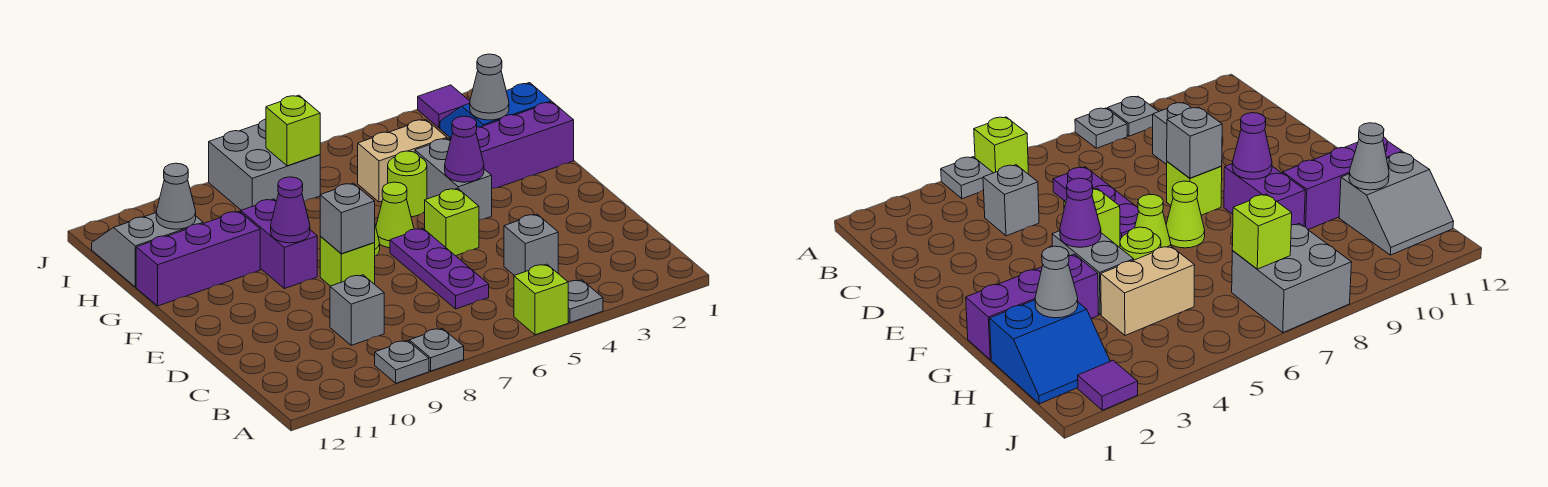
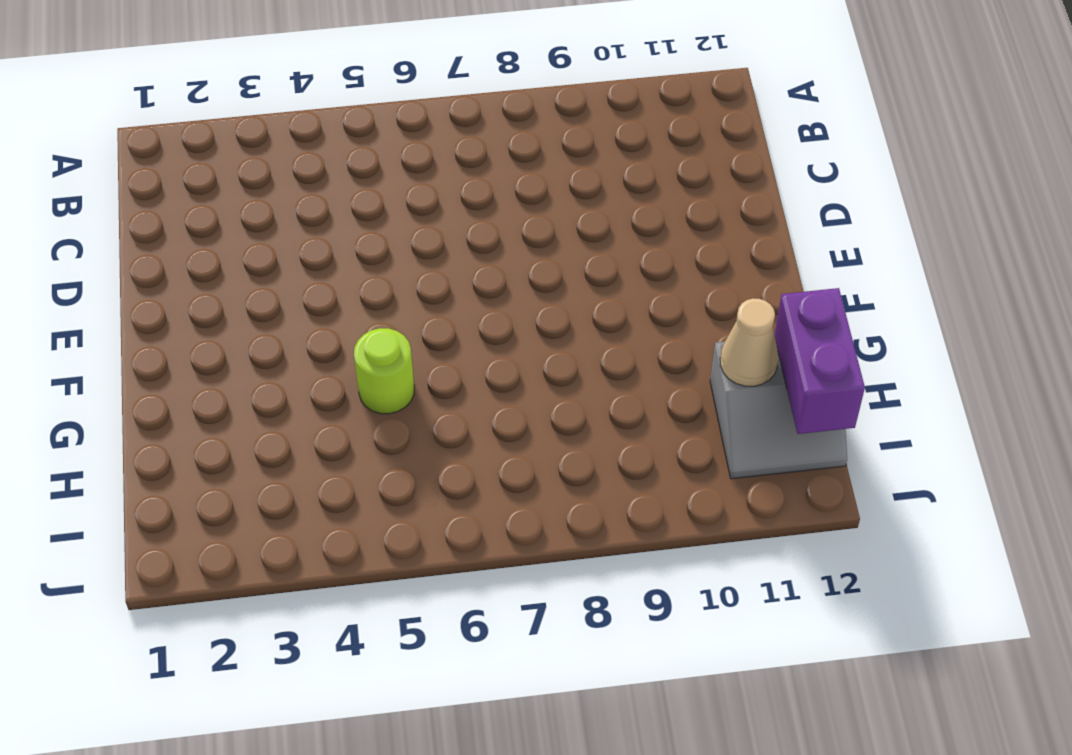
tan 1x1 cone [720,298,778,386] -> grey 1x1 cone [156,163,196,229]
purple 1x2 brick [775,288,865,434] -> purple 1x2 brick moved to [241,199,317,289]
none -> grey 1x1 plate [568,280,603,323]
none -> lime 1x1 brick [514,264,568,335]
none -> grey 1x1 plate [409,328,464,371]

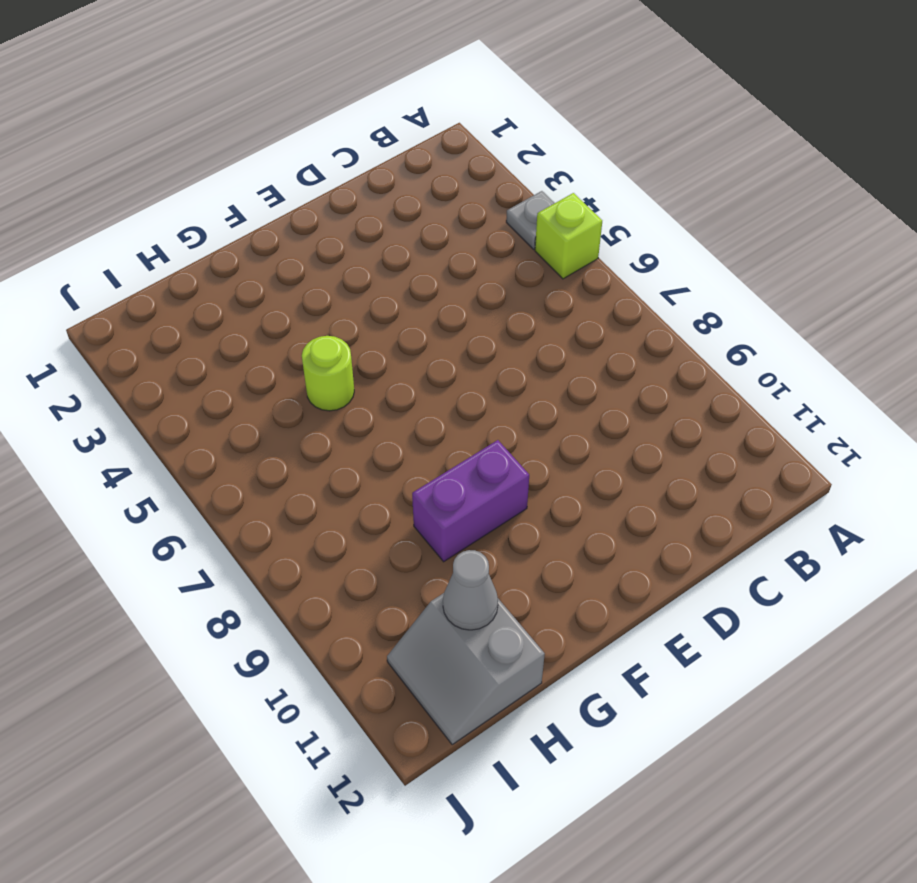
none -> grey 1x1 plate [409,328,464,371]
none -> grey 1x1 plate [375,341,429,383]
none -> grey 1x1 brick [504,214,558,275]

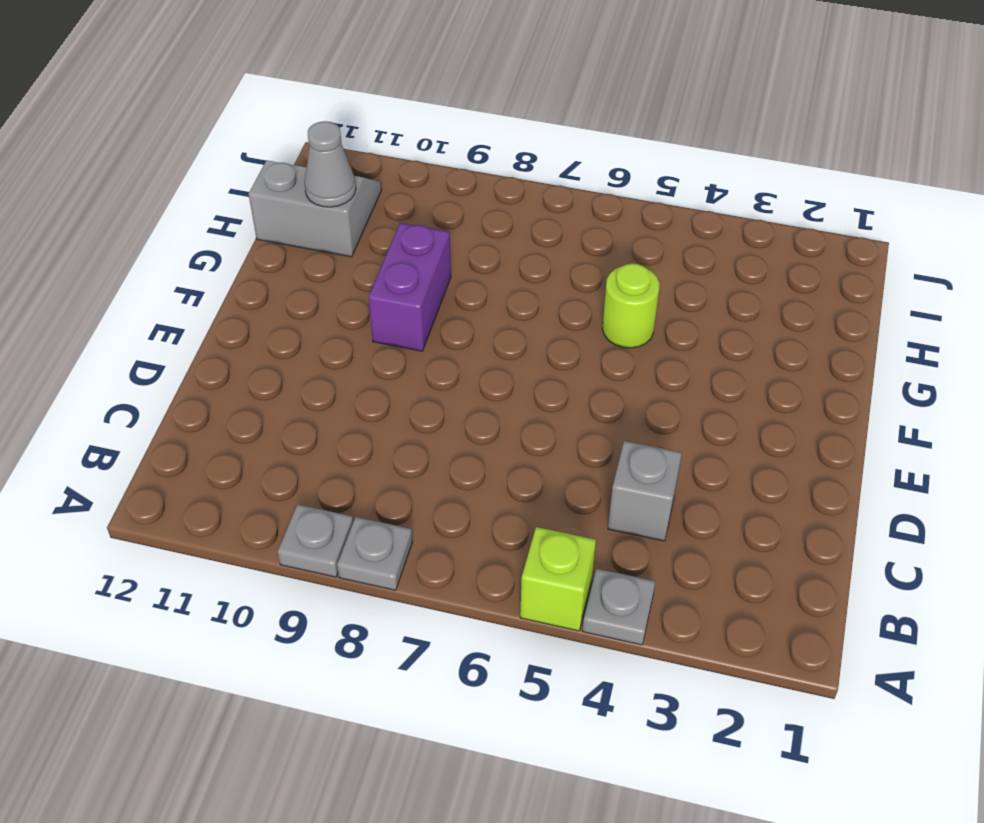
none -> purple 1x3 plate [390,228,489,309]
none -> grey 1x1 brick [330,275,384,345]
none -> lime 1x1 brick [425,188,479,256]

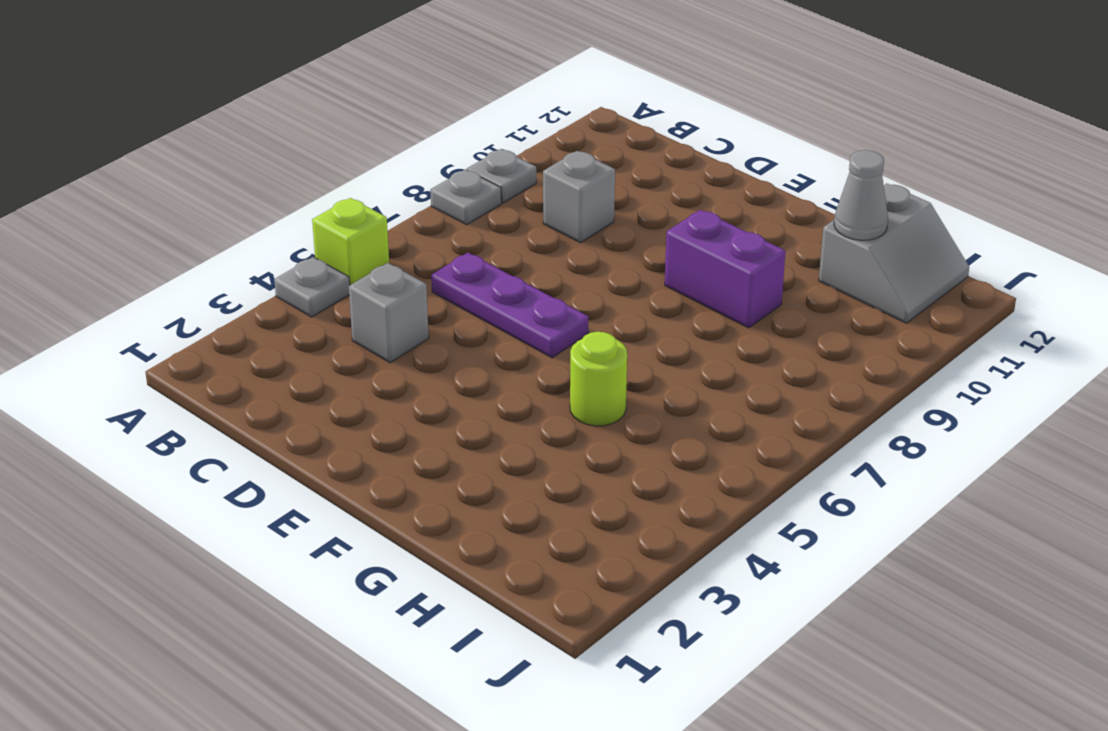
none -> lime 1x1 brick [425,188,479,256]
none -> lime 1x1 brick [320,237,375,286]
none -> grey 1x2 brick [415,138,492,220]

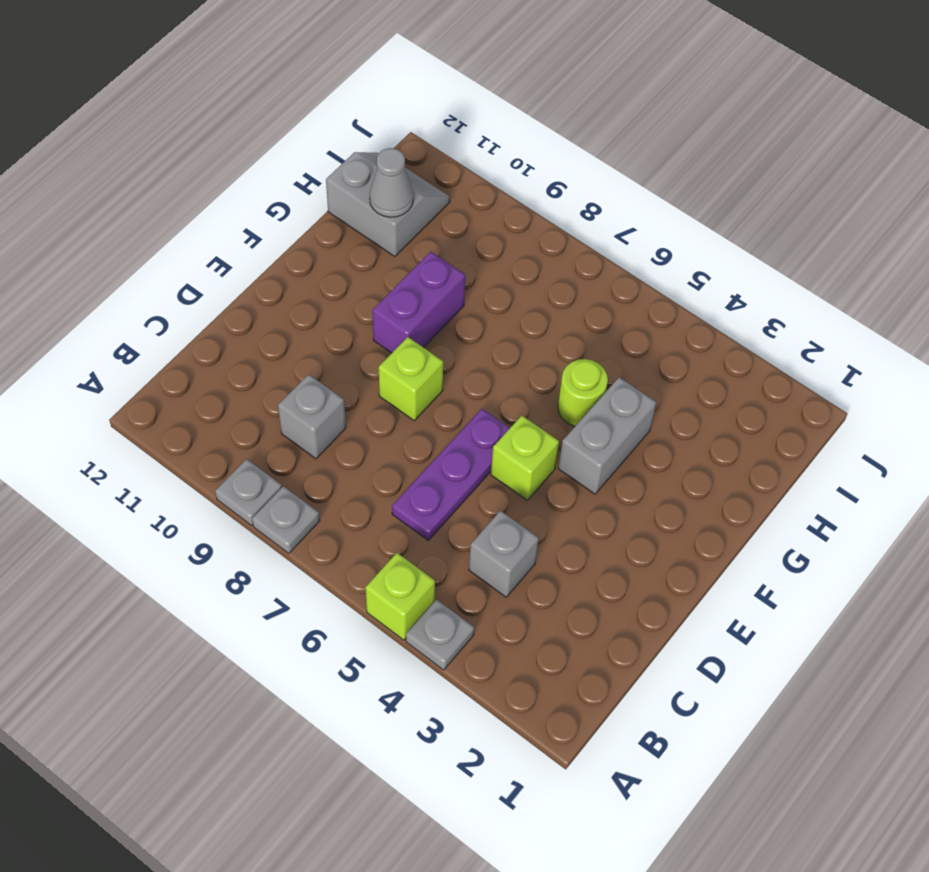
none -> lime 1x1 cone [376,182,414,248]
none -> lime 1x1 cone [1166,181,1205,248]
none -> purple 1x3 brick [450,102,574,188]

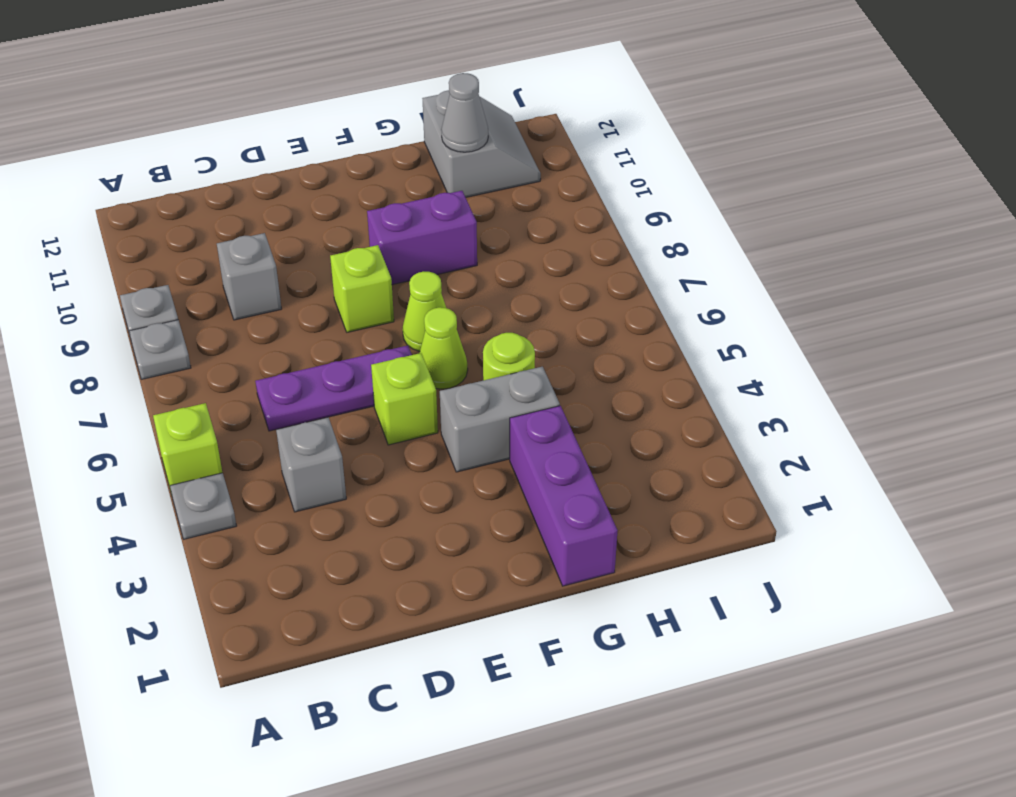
none -> purple 1x3 brick [136,211,260,306]
none -> blue 2x2 slope [440,83,551,137]
none -> tan 1x2 brick [358,119,447,202]

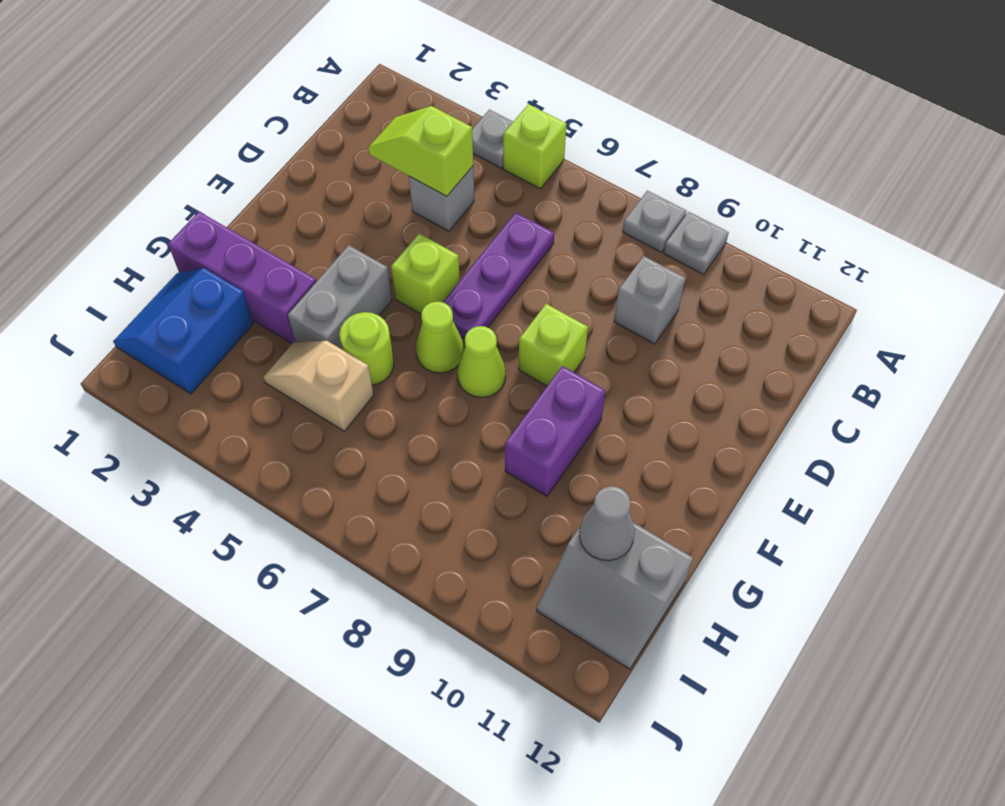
lime 1x2 slope [368,106,473,196] -> none
blue 2x2 slope [113,268,254,394] -> blue 2x2 slope turned to [440,83,551,137]
tan 1x2 slope [263,341,374,431] -> tan 1x2 brick [358,119,447,202]
none -> purple 1x3 brick [136,211,260,306]
none -> grey 2x2 brick [209,119,320,210]
none -> purple 1x1 tile [418,85,470,128]

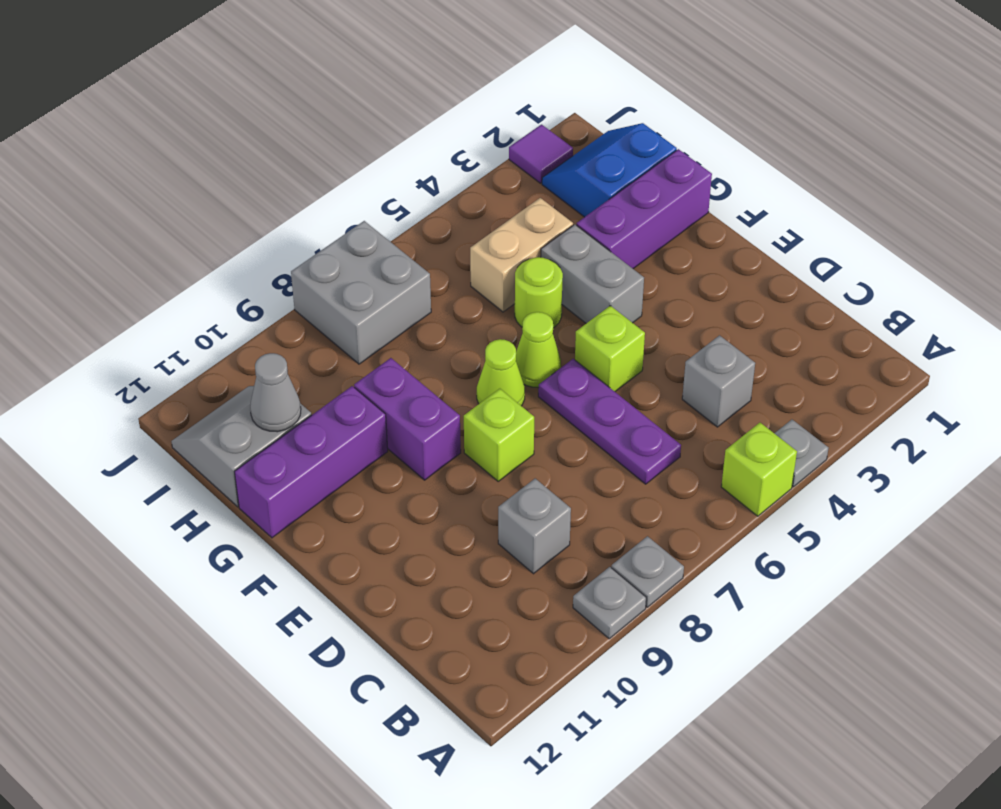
none -> grey 1x1 brick [320,183,375,254]
none -> purple 1x1 cone [445,116,484,182]
none -> purple 1x1 cone [271,177,310,243]

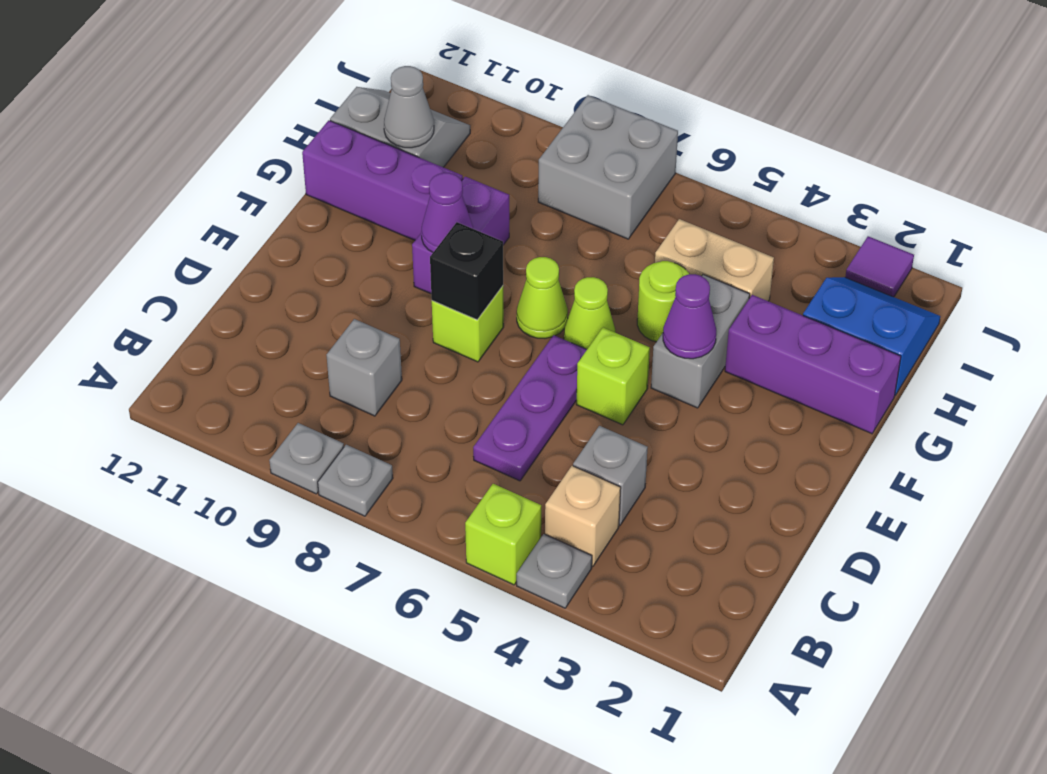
tan 1x1 brick [545,466,621,566] -> none
black 1x1 brick [430,222,503,320] -> grey 1x1 brick [320,183,375,254]
none -> grey 1x1 cone [470,54,509,120]
none -> lime 1x1 brick [266,95,320,166]

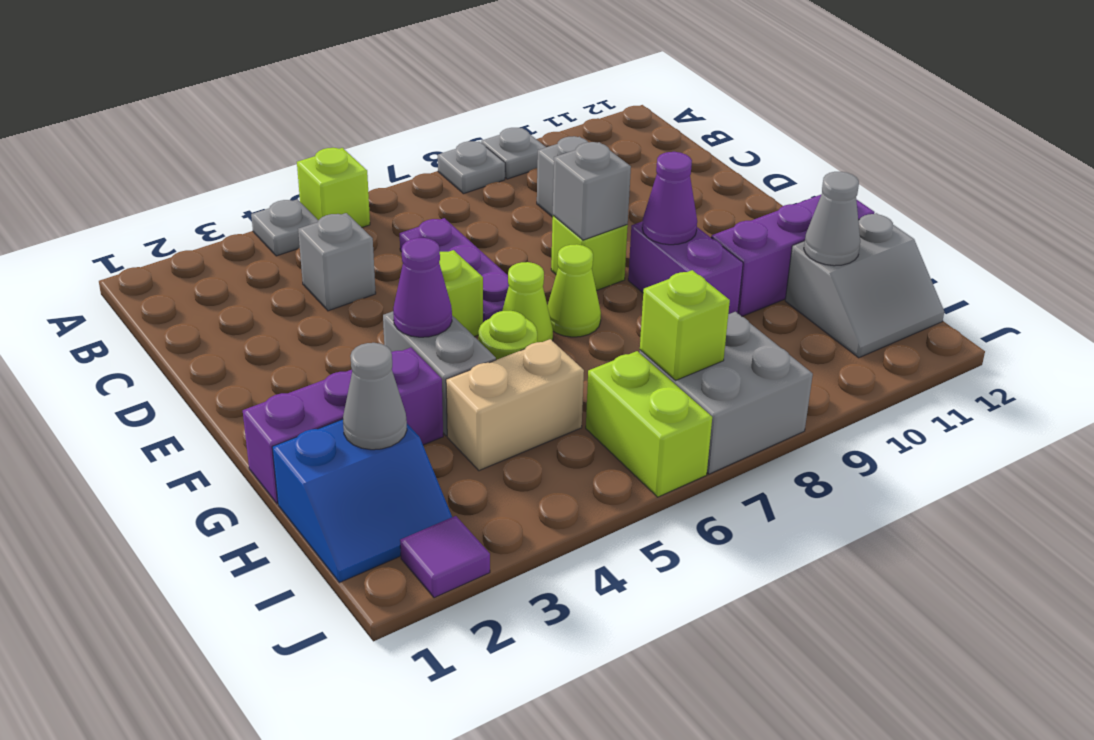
lime 1x2 brick [586,351,712,497] -> none

